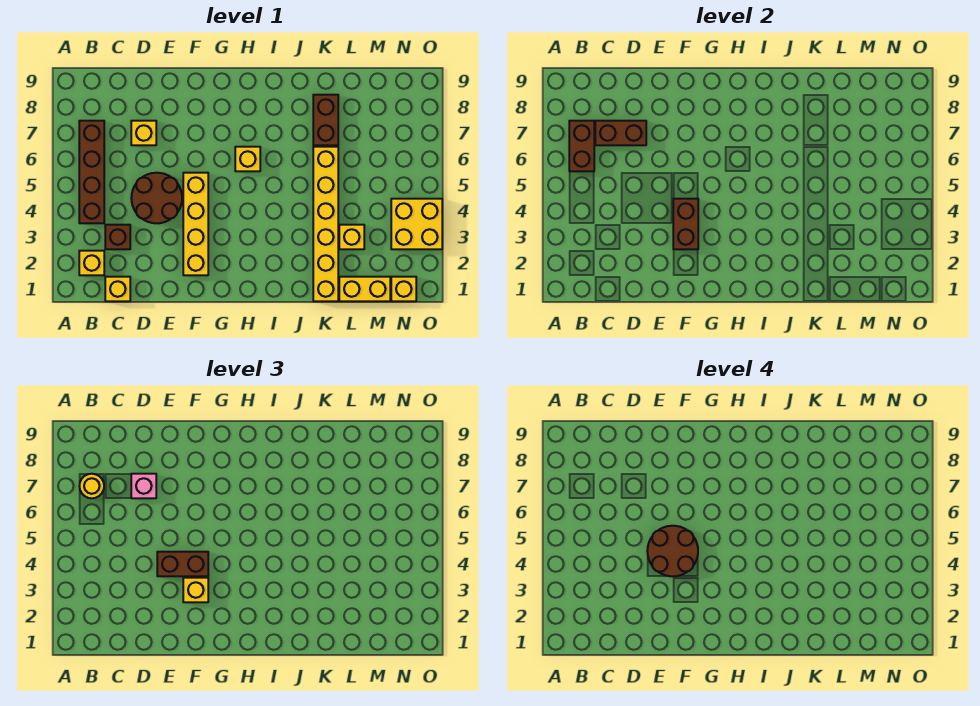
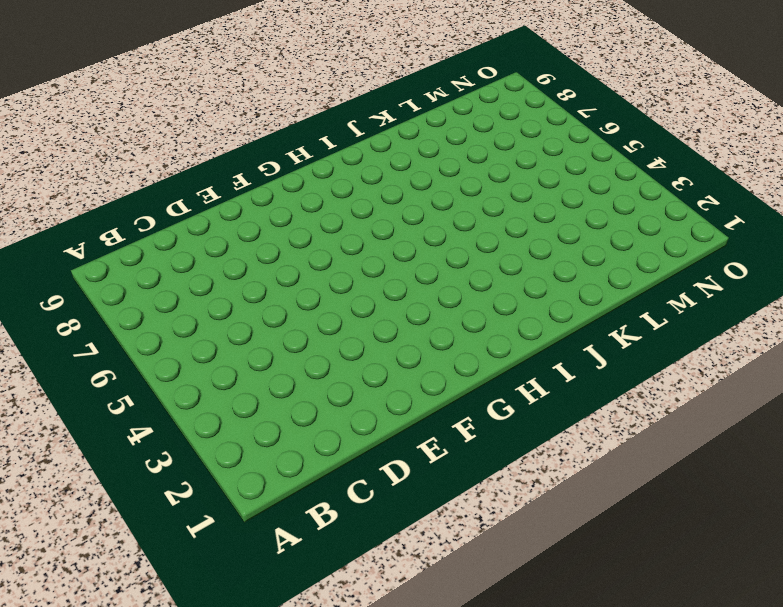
none -> yellow 1x1 brick [79,251,104,275]
none -> brown 1x4 brick [79,121,104,223]
none -> yellow 1x1 brick [105,277,130,301]

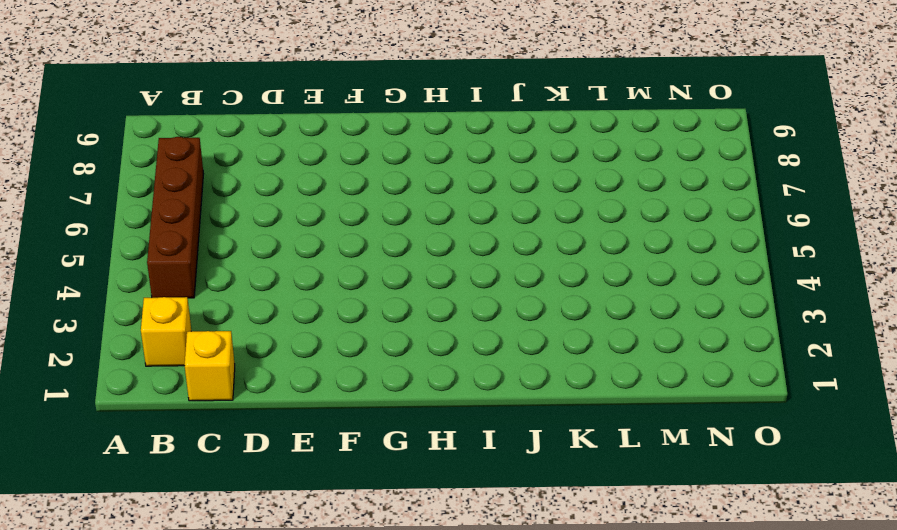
none -> brown 1x1 brick [105,225,130,249]
none -> brown 2x2 round brick [131,173,182,223]
none -> yellow 1x1 brick [131,121,156,145]

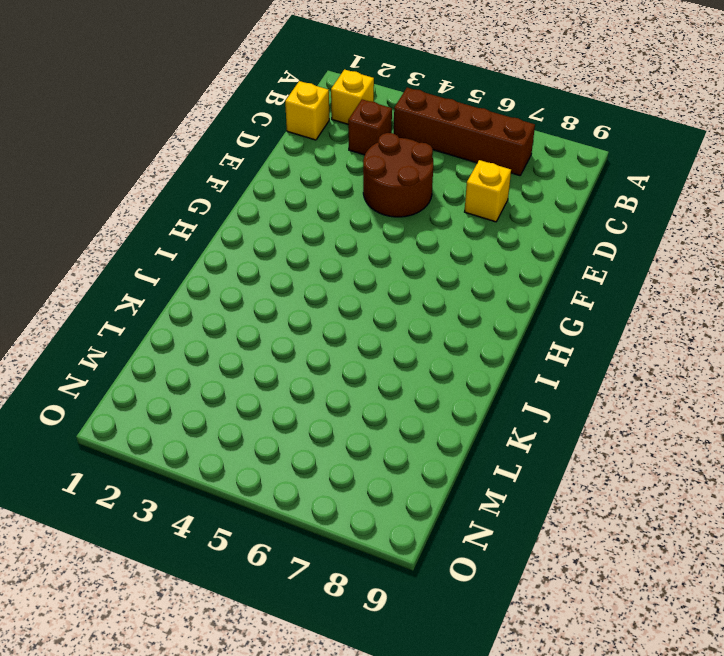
none -> yellow 1x4 brick [183,173,208,275]
none -> yellow 1x1 brick [235,147,260,171]
none -> yellow 1x6 brick [313,147,338,301]

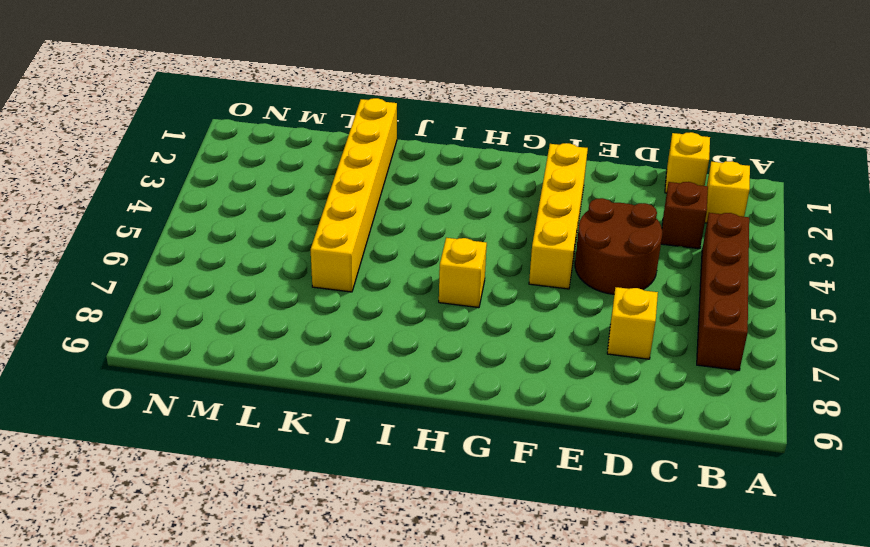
none -> brown 1x2 brick [313,95,338,145]
none -> yellow 1x2 brick [339,277,390,301]
none -> yellow 1x1 brick [339,225,364,249]

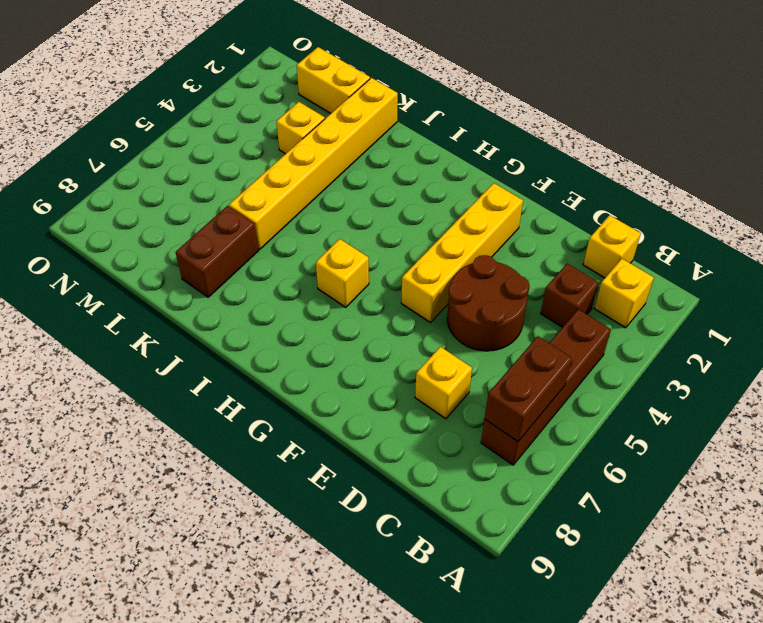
none -> yellow 1x1 brick [391,277,416,301]
none -> yellow 2x2 brick [391,199,442,249]
none -> brown 1x2 brick [595,121,646,145]

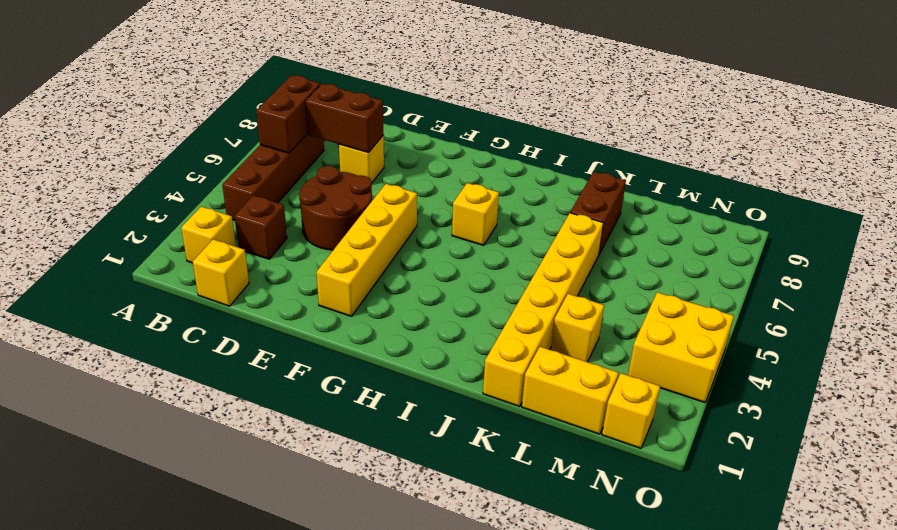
none -> brown 1x2 brick [673,199,698,249]
none -> yellow 1x1 round brick [79,474,104,498]
none -> pink 1x1 brick [131,474,156,498]

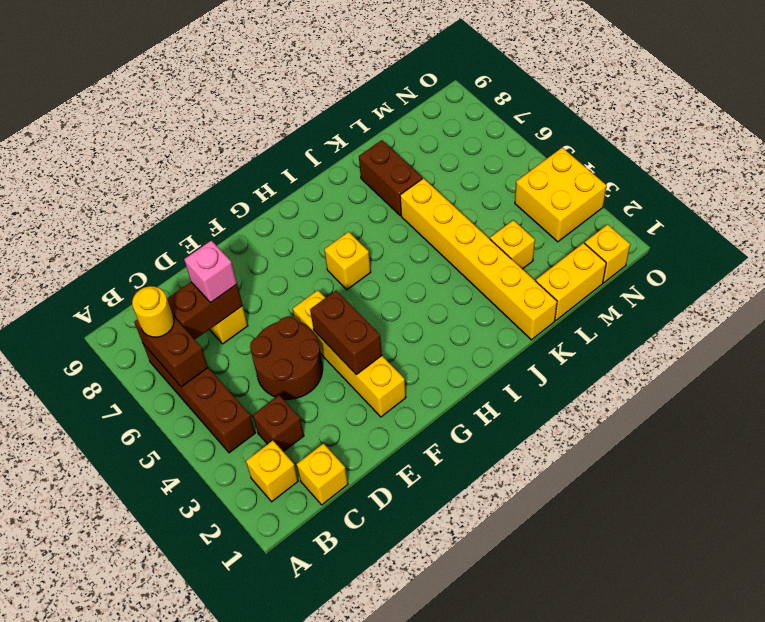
none -> brown 1x2 brick [157,552,208,576]
none -> yellow 1x1 brick [183,578,208,602]
none -> brown 2x2 round brick [647,526,698,576]

